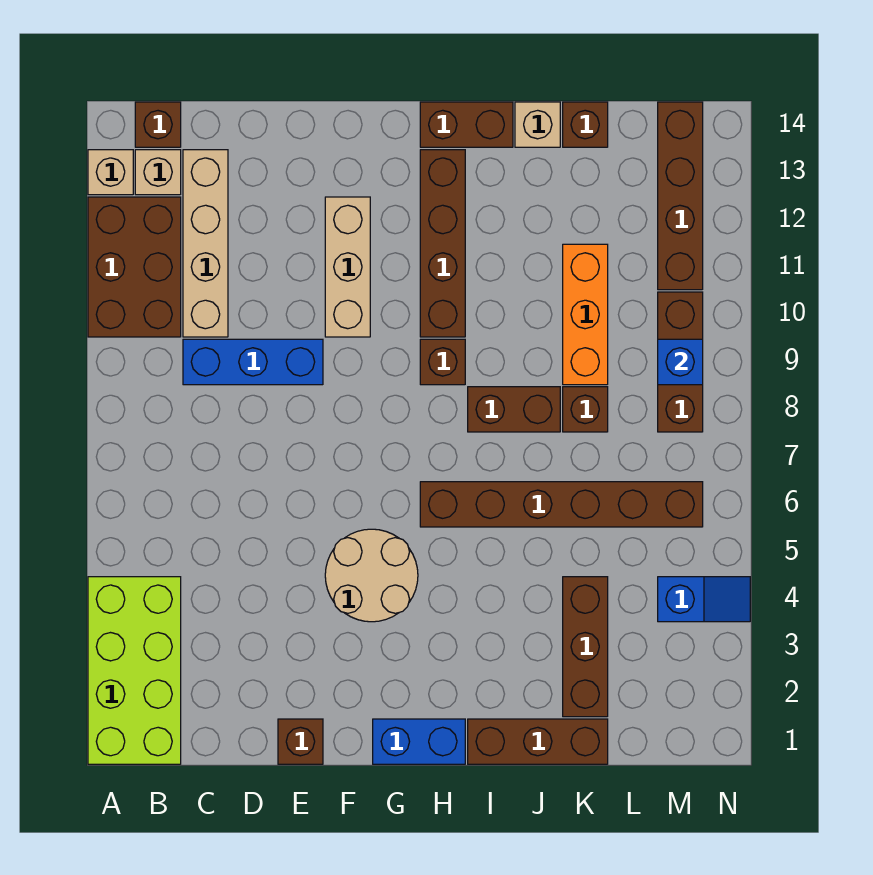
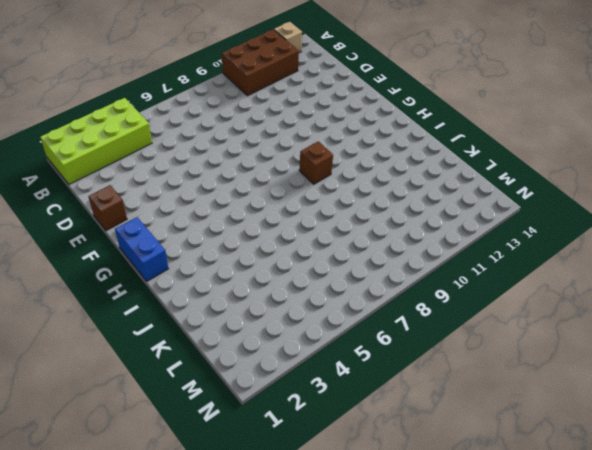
none -> tan 1x1 brick [135,150,181,195]
none -> brown 1x1 brick [135,102,181,147]
none -> blue 1x3 brick [183,339,323,385]

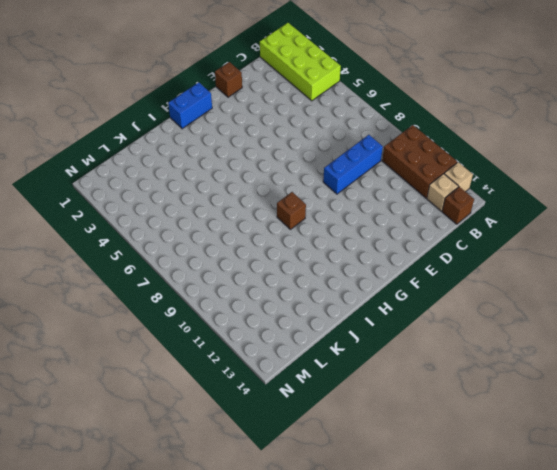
none -> tan 1x4 brick [183,150,228,337]
none -> tan 2x2 round brick [325,529,418,622]
none -> tan 1x3 brick [325,197,370,337]

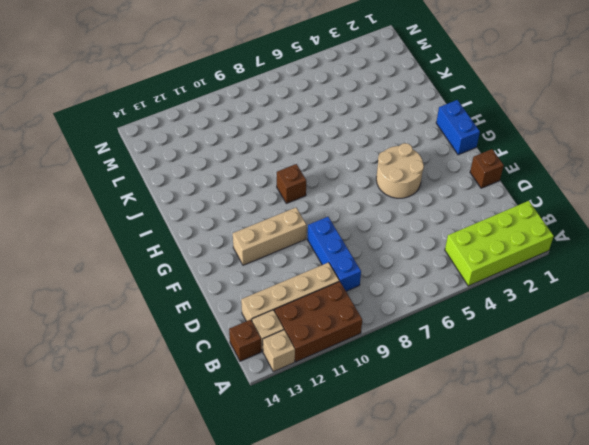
none -> brown 1x6 brick [420,482,703,527]
none -> brown 1x4 brick [420,150,465,337]
none -> brown 1x2 brick [420,102,513,147]

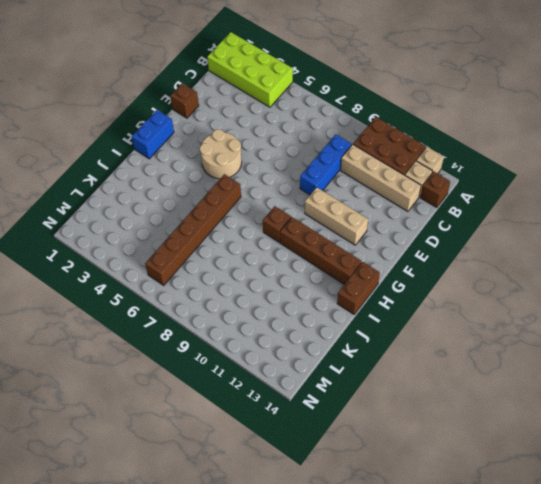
none -> brown 1x3 brick [468,719,608,764]
none -> brown 1x2 brick [468,387,560,432]
none -> tan 1x1 brick [515,102,560,147]

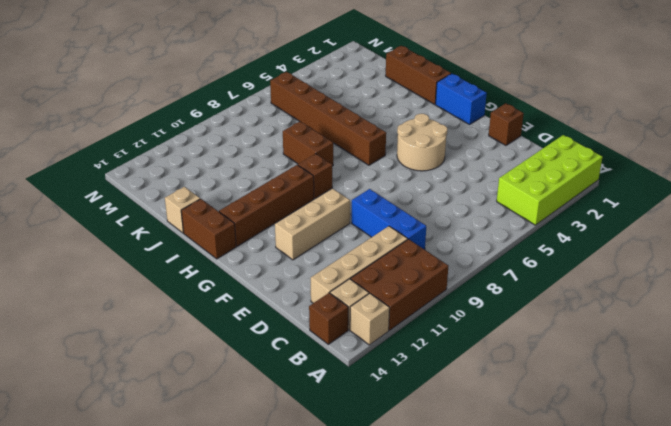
none -> brown 1x3 brick [563,577,608,717]
none -> brown 1x1 brick [563,387,608,432]
none -> orange 1x3 brick [563,244,608,385]

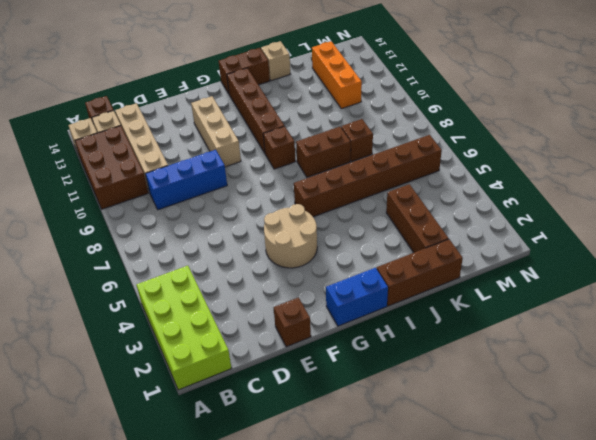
orange 1x3 brick [312,41,362,109] -> orange 1x3 brick moved to [563,244,608,385]
none -> brown 1x1 brick [563,102,608,147]
none -> blue 1x2 slope [658,577,750,622]
none -> brown 1x3 brick [658,292,703,432]

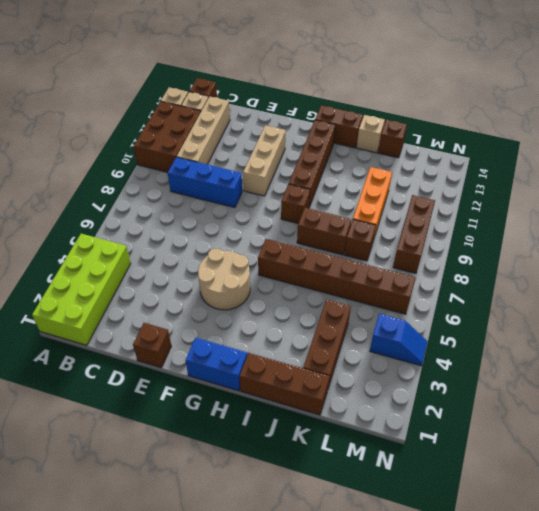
none -> brown 1x4 brick [658,102,703,290]
none -> blue 1x1 brick [658,339,703,385]

